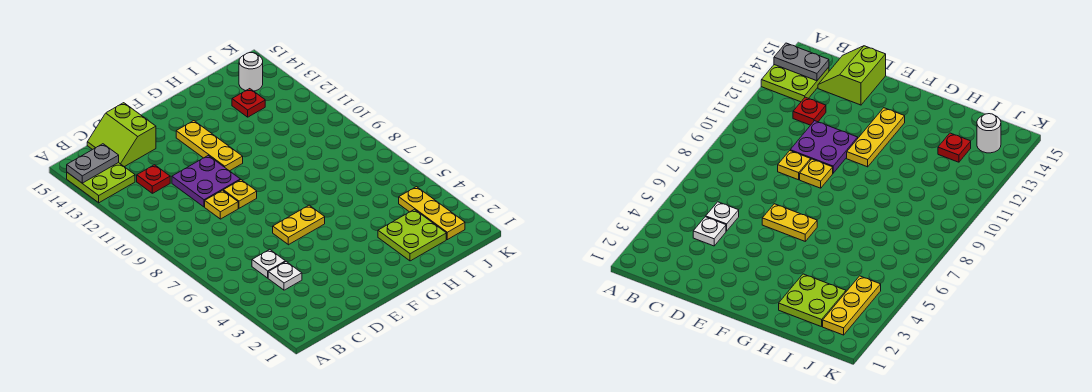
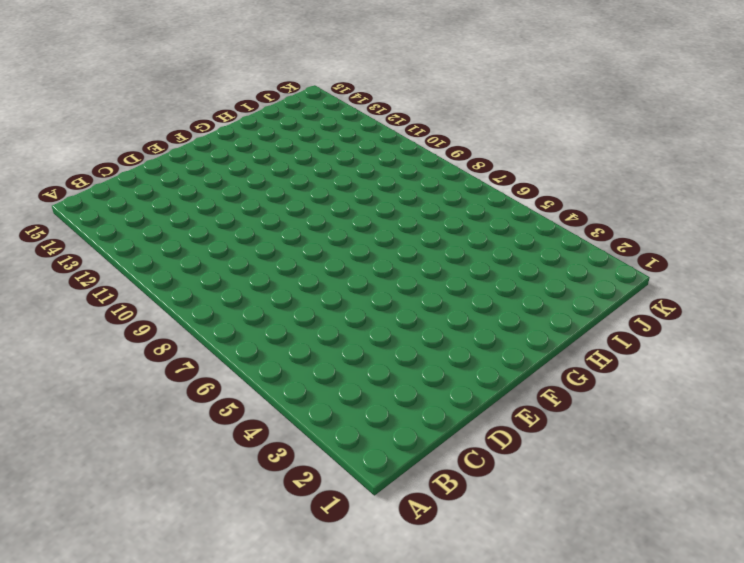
none -> lime 2x2 plate [67,163,135,203]
none -> white 1x1 plate [268,262,302,290]
none -> white 1x1 plate [252,249,286,278]

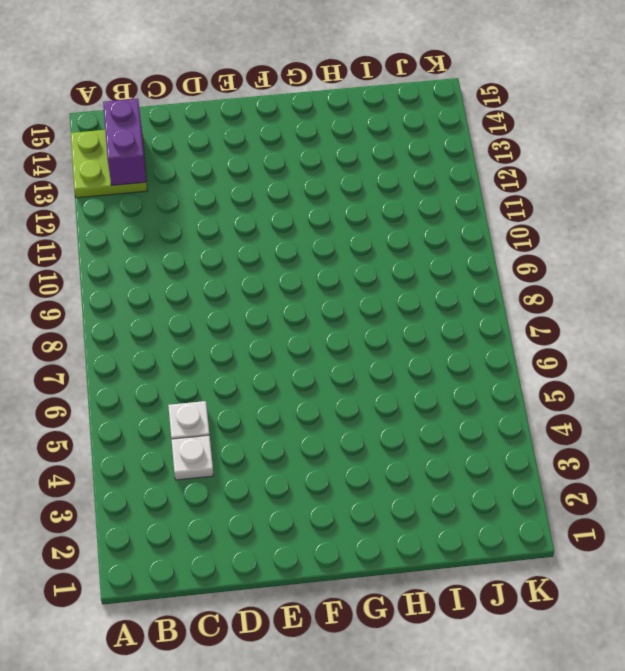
purple 1x2 brick [103,99,146,186] -> grey 1x2 plate [67,144,119,183]
none -> red 1x1 plate [137,165,170,193]
none -> lime 2x2 slope [87,103,156,167]
none -> yellow 1x1 plate [205,190,238,219]

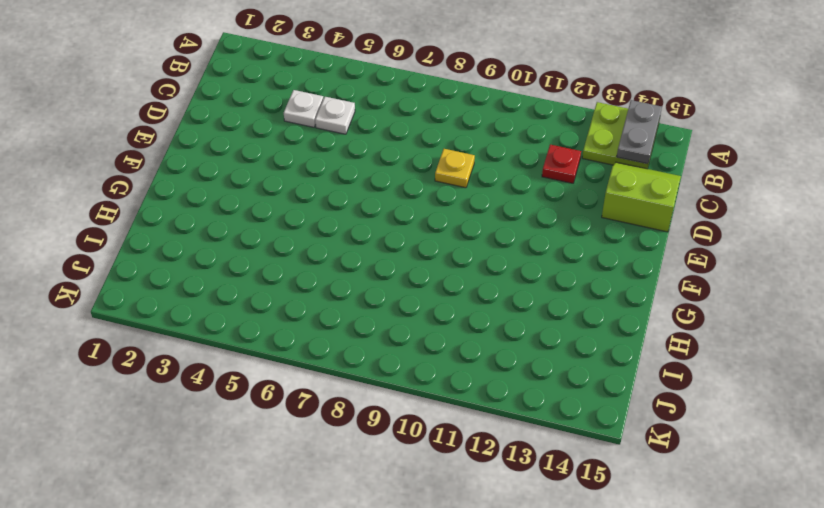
none -> purple 2x2 plate [172,156,240,207]
none -> yellow 1x2 plate [273,205,325,245]
none -> yellow 1x1 plate [223,180,257,208]

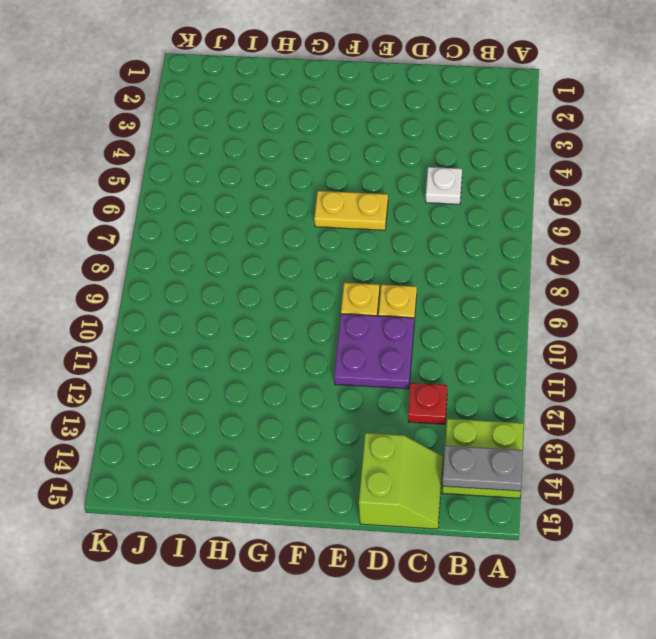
none -> white 1x1 plate [268,262,302,290]
none -> yellow 1x3 plate [176,121,243,171]
none -> lime 2x2 plate [378,209,446,261]

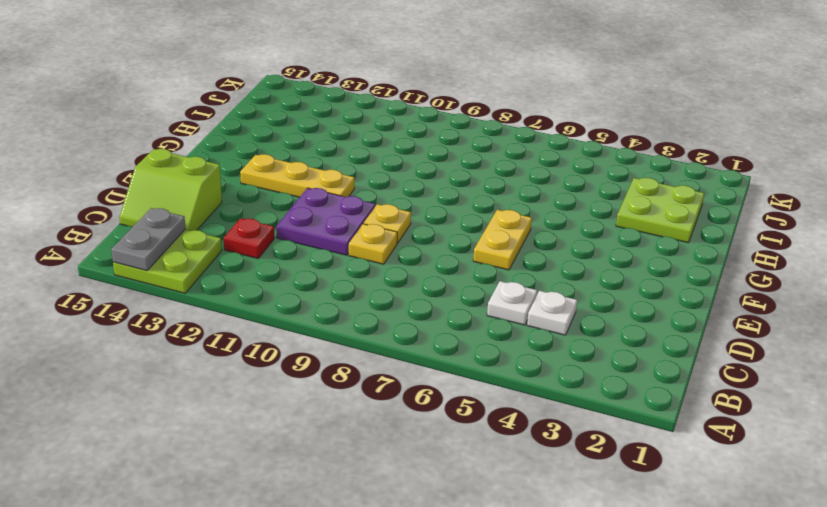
none -> red 1x1 plate [232,89,265,117]
none -> yellow 1x3 plate [399,187,465,240]
none -> white 1x1 round brick [239,53,263,91]

